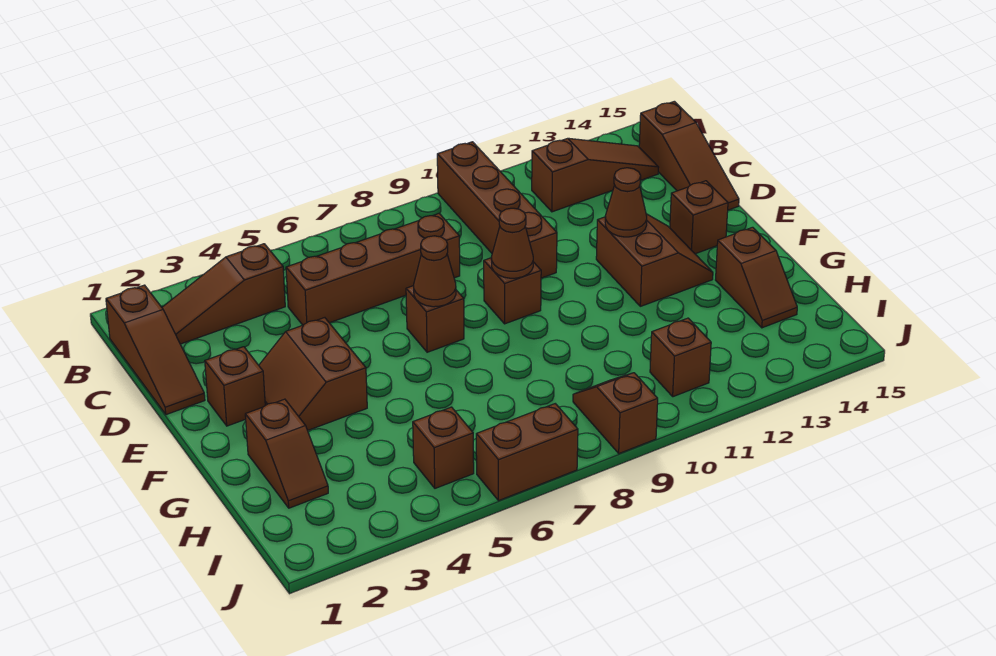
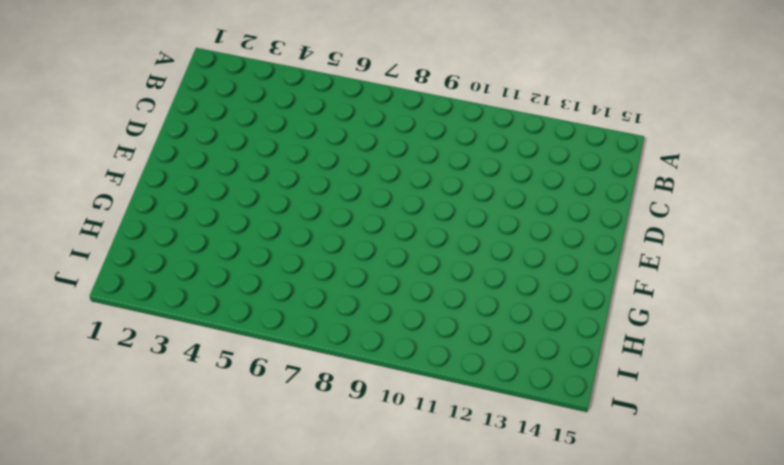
none -> brown 1x4 brick [437,142,557,278]
none -> brown 1x3 slope [106,285,205,415]
none -> brown 1x3 slope [162,244,285,344]

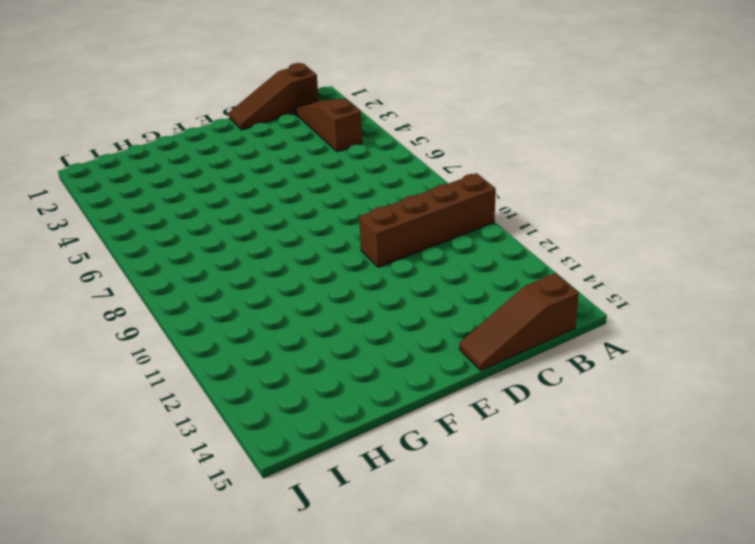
none -> brown 1x3 slope [532,138,659,212]
none -> brown 1x4 brick [286,214,460,325]
none -> brown 1x1 brick [205,347,265,426]

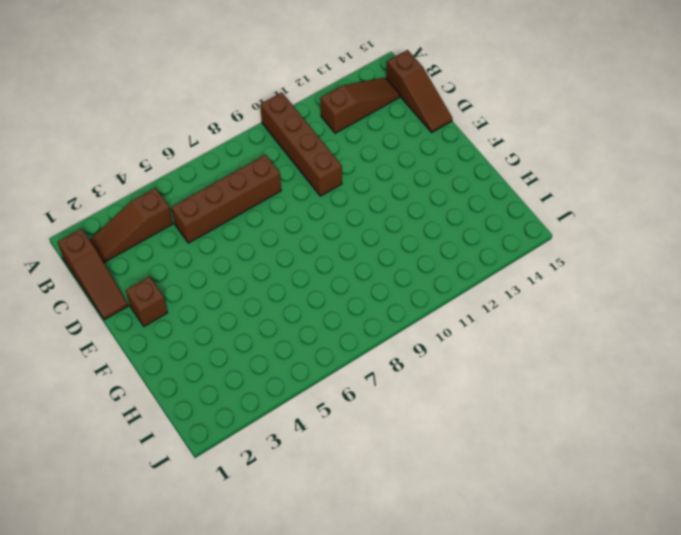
none -> brown 2x2 slope [259,318,367,431]
none -> brown 1x1 brick [406,286,464,352]
none -> brown 1x1 brick [484,258,541,324]

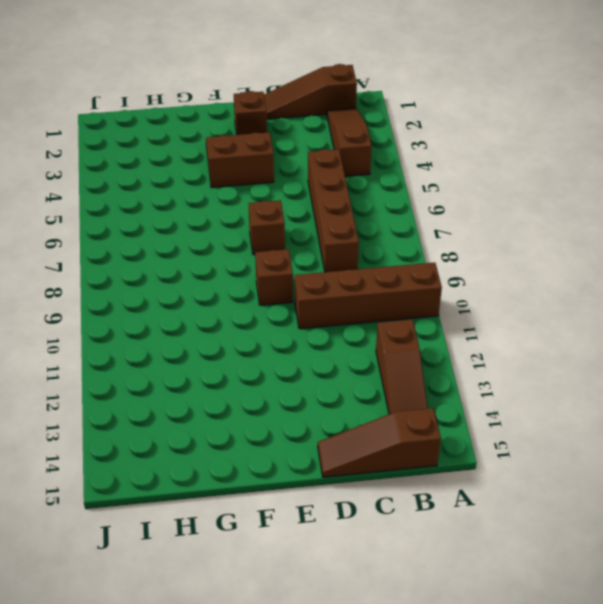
none -> brown 2x2 slope [596,214,713,306]
none -> brown 1x1 brick [670,181,728,254]
none -> brown 1x2 slope [245,399,328,508]

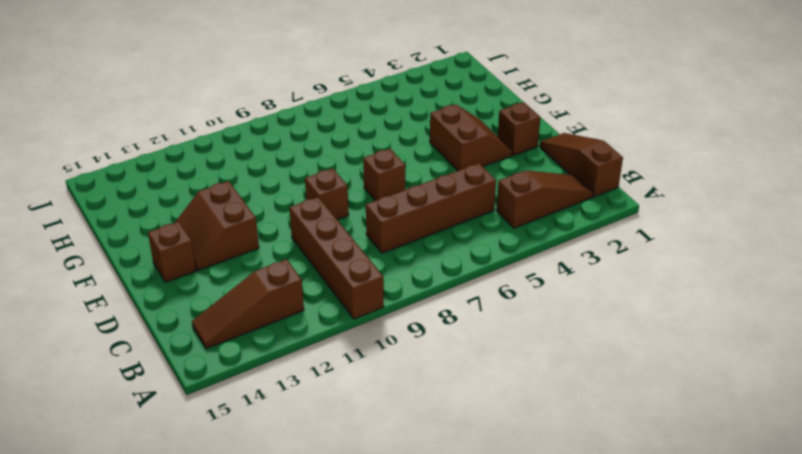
none -> brown 1x3 slope [639,101,739,210]
none -> brown 1x2 slope [245,399,328,508]
none -> brown 1x2 slope [716,227,797,328]

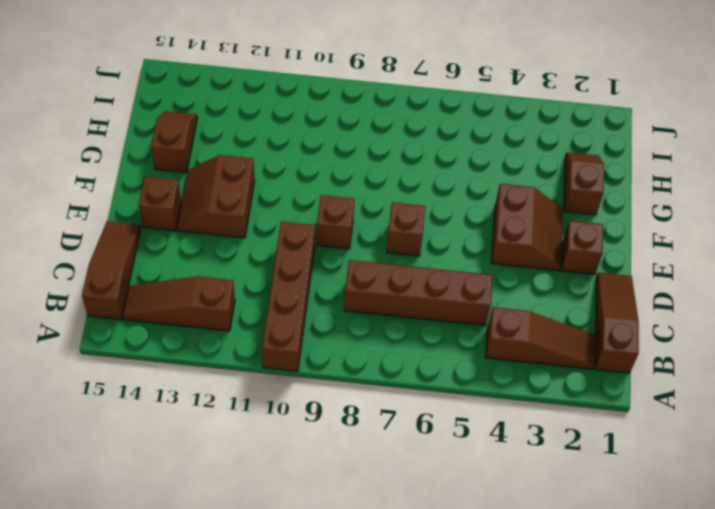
none -> brown 1x1 brick [413,407,474,488]
none -> brown 1x2 slope [573,373,658,453]
none -> brown 1x1 brick [650,318,711,397]

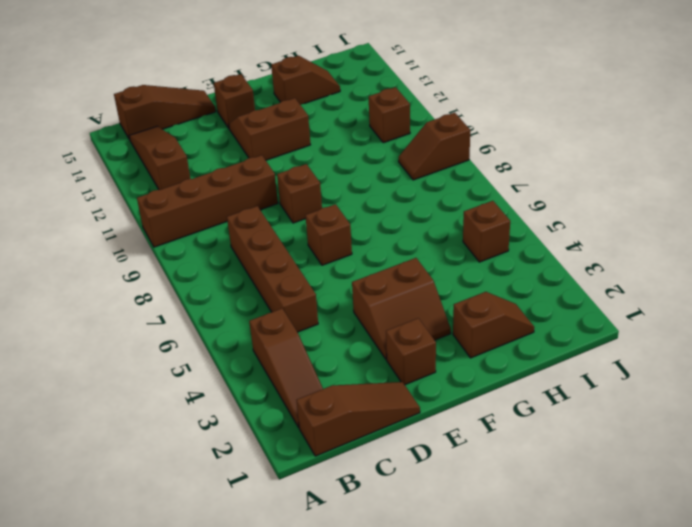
none -> brown 1x2 brick [476,404,578,501]
none -> brown 1x1 cone [414,236,456,307]
none -> brown 1x1 cone [491,208,533,278]

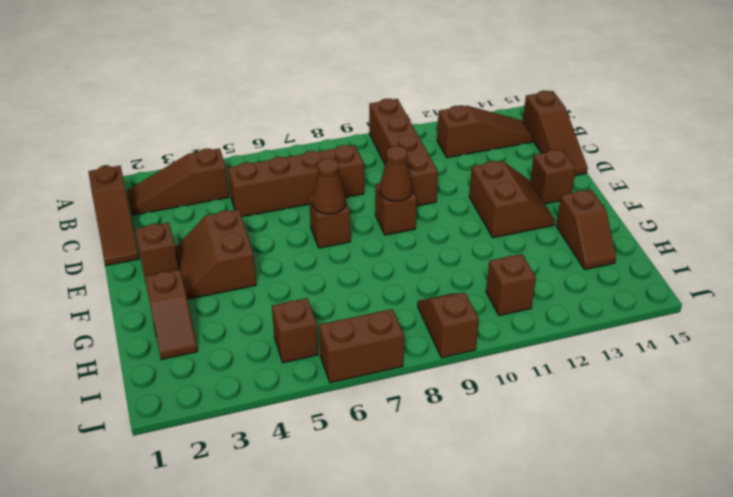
none -> brown 1x1 cone [605,168,647,237]

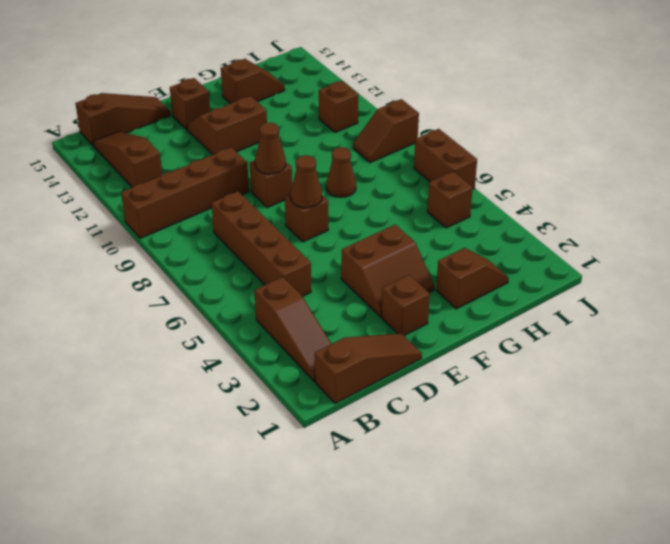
brown 1x1 cone [326,147,356,197] -> brown 1x1 cone moved to [605,168,647,237]

